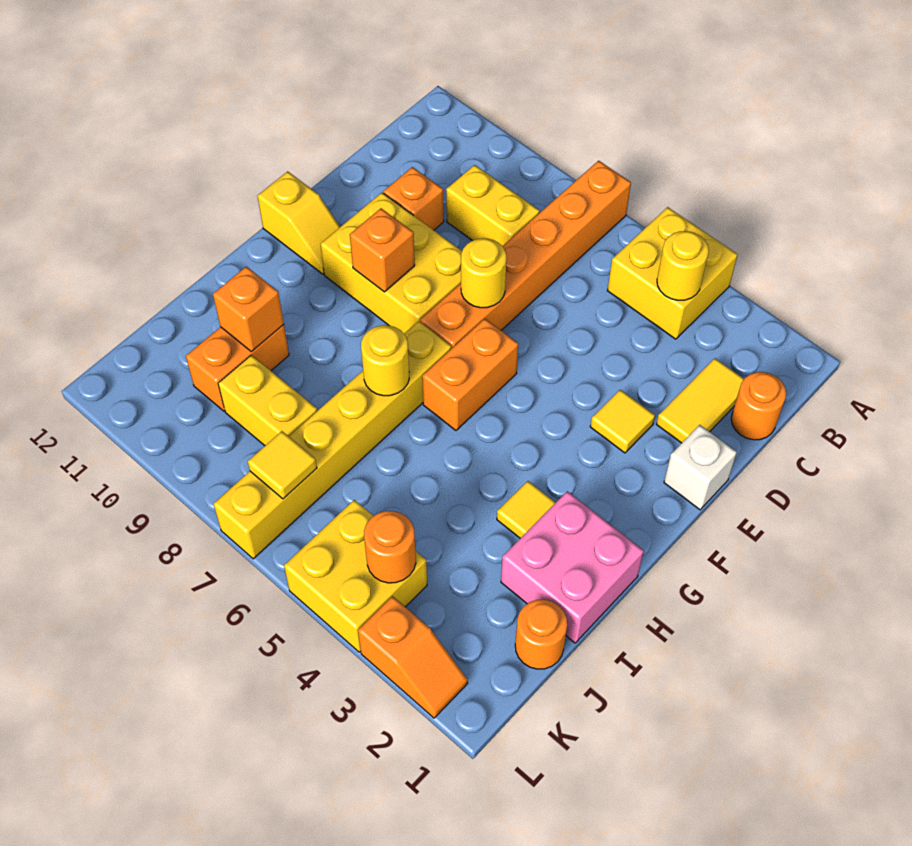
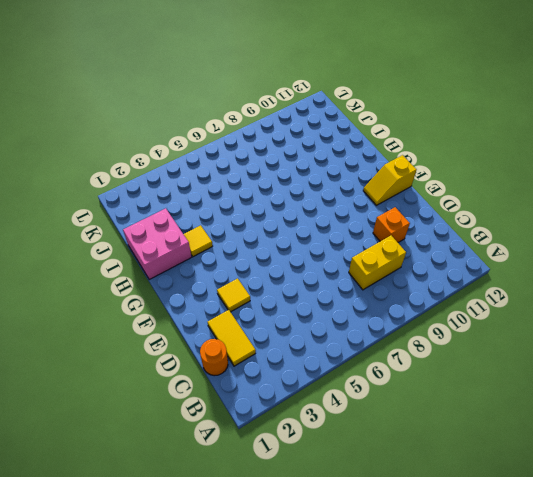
none -> yellow 2x2 brick [607,207,738,339]
none -> orange 1x6 brick [420,161,631,348]
none -> white 1x1 brick [664,425,737,510]

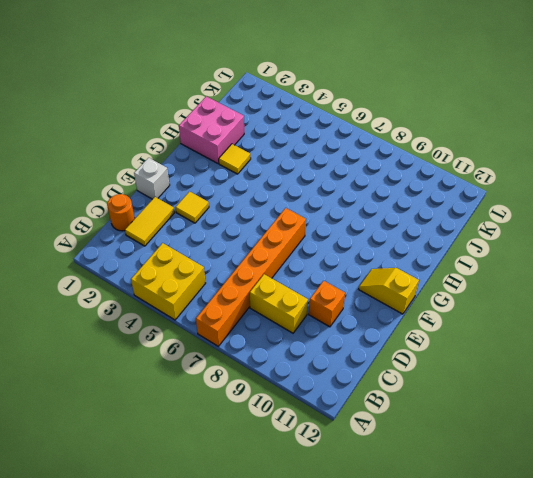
none -> yellow 2x3 brick [321,193,462,333]
none -> orange 1x2 brick [422,319,518,430]
none -> yellow 1x6 brick [213,321,452,559]

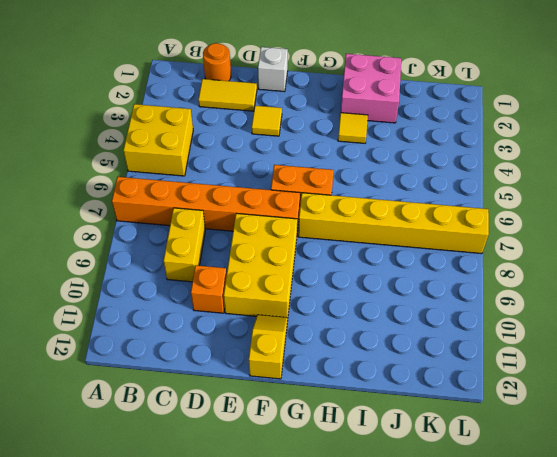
none -> orange 1x2 brick [186,325,289,411]
none -> orange 1x1 round brick [515,599,567,669]
none -> yellow 1x2 brick [218,355,317,446]

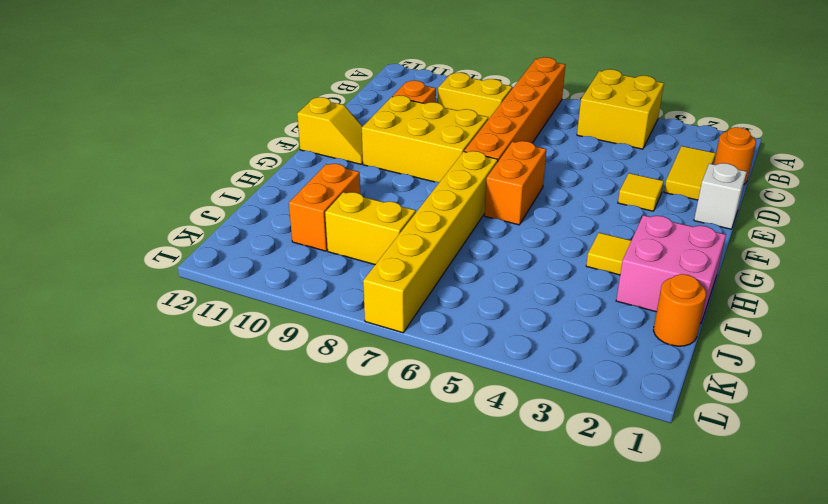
none -> yellow 2x2 brick [284,500,427,652]
none -> orange 1x2 slope [358,596,468,718]
none -> yellow 1x1 round brick [657,231,709,300]

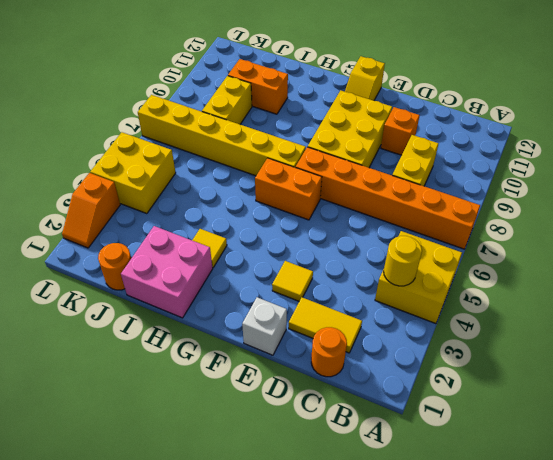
none -> yellow 1x1 round brick [461,238,507,308]
none -> orange 1x1 brick [350,208,415,292]
none -> yellow 1x1 round brick [361,325,409,396]

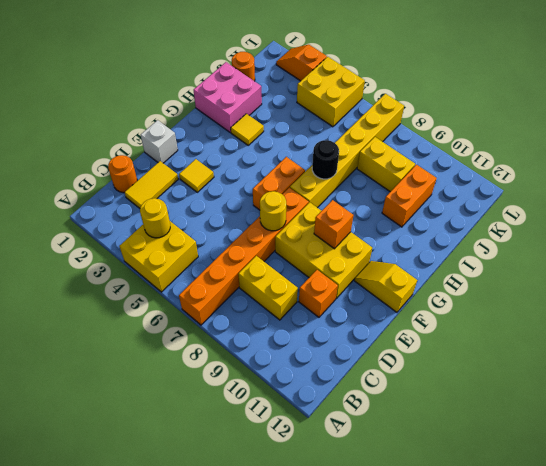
black 1x1 round brick [312,140,339,179] -> yellow 1x1 round brick [361,325,409,396]
none -> orange 1x1 brick [213,266,284,351]
none -> orange 1x1 round brick [364,511,416,583]
none -> yellow 1x1 tile [248,431,317,499]

